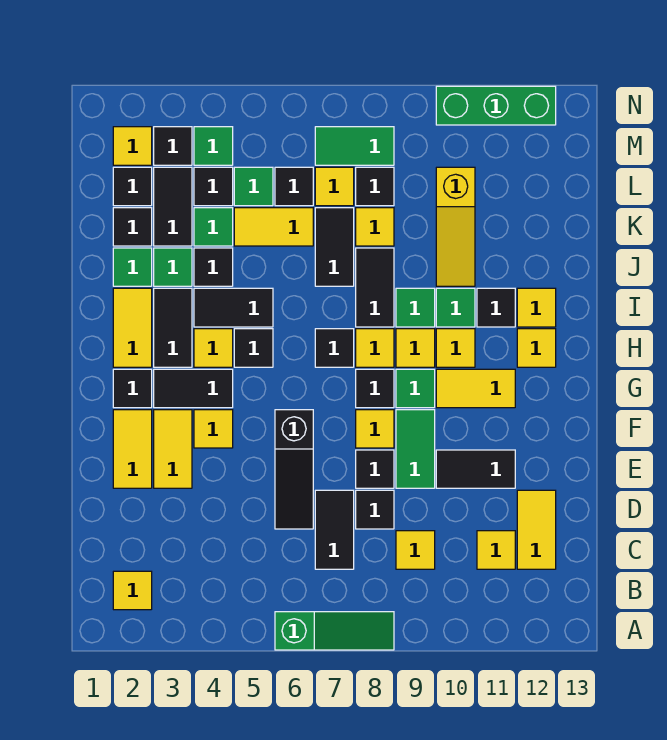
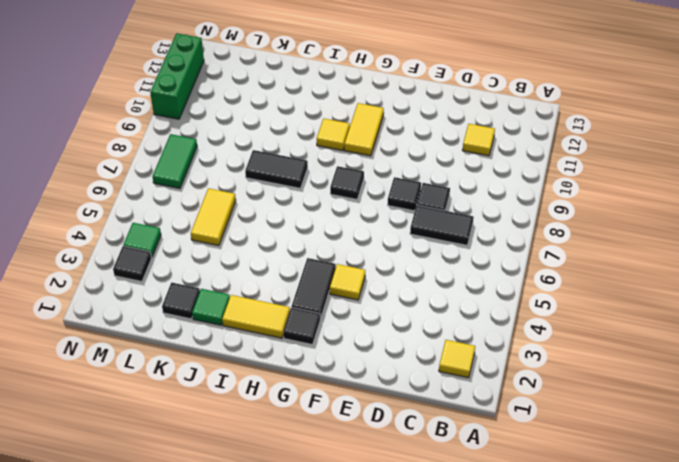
none -> green 1x3 slope [275,612,394,650]
none -> yellow 1x1 tile [396,531,435,569]
none -> yellow 1x2 tile [517,490,556,569]
none -> black 1x3 slope [275,410,313,529]

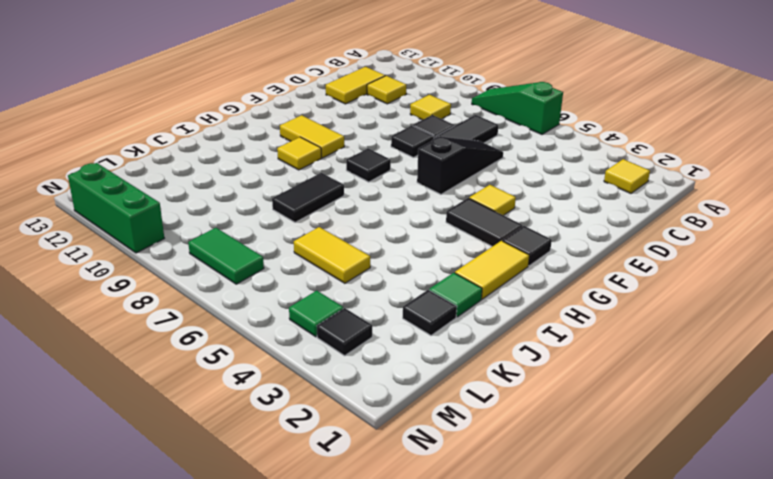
none -> yellow 1x2 tile [113,410,152,488]
none -> yellow 1x2 tile [154,410,192,488]
none -> green 1x2 tile [396,410,435,488]
none -> black 1x2 tile [436,450,515,488]

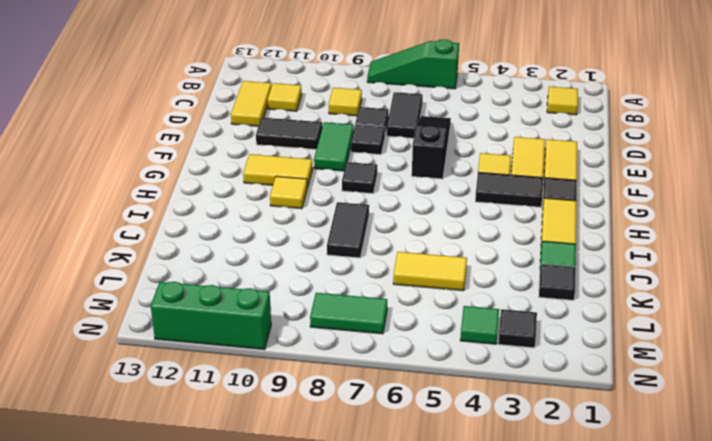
none -> yellow 1x1 tile [356,410,394,448]
none -> green 1x1 tile [396,369,435,408]
none -> black 1x2 tile [154,288,192,367]
none -> yellow 1x1 tile [194,329,233,367]

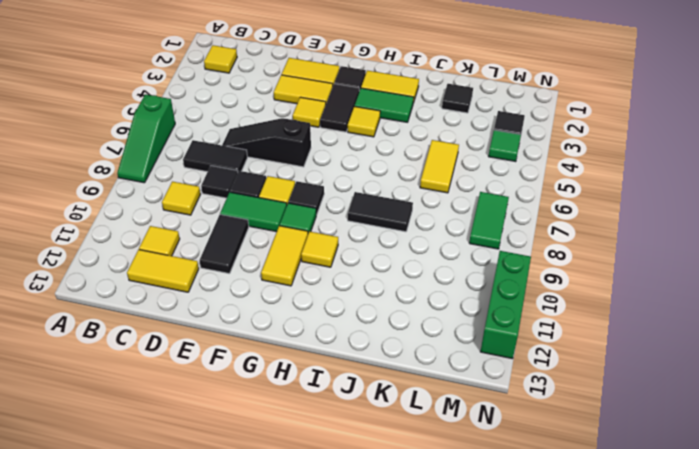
green 1x2 tile [355,88,414,122] -> black 1x2 tile [154,288,192,367]
none -> black 1x1 tile [234,329,273,367]
none -> black 1x1 tile [315,329,354,367]
none -> yellow 1x1 tile [356,329,394,367]
none -> yellow 1x1 tile [396,329,435,367]

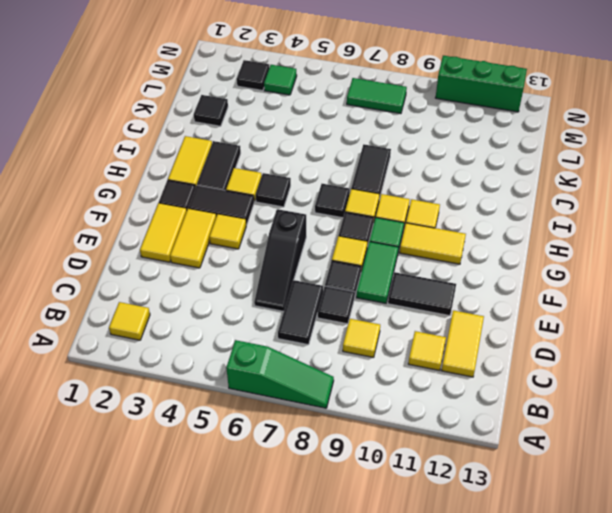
none -> yellow 1x1 tile [517,329,556,367]
none -> black 1x2 tile [194,288,273,327]
none -> green 1x1 tile [396,288,435,327]
none -> green 1x1 tile [436,288,475,327]

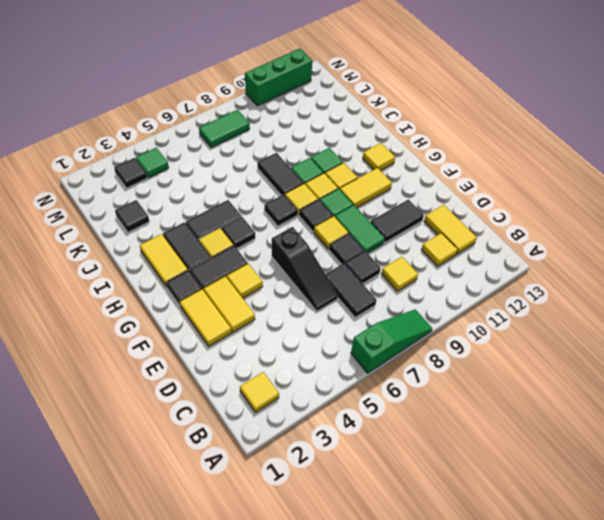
none -> black 1x1 tile [477,288,515,327]
none -> yellow 1x1 tile [517,288,556,327]
none -> green 1x1 tile [113,248,152,286]
none -> green 1x1 tile [154,248,192,286]

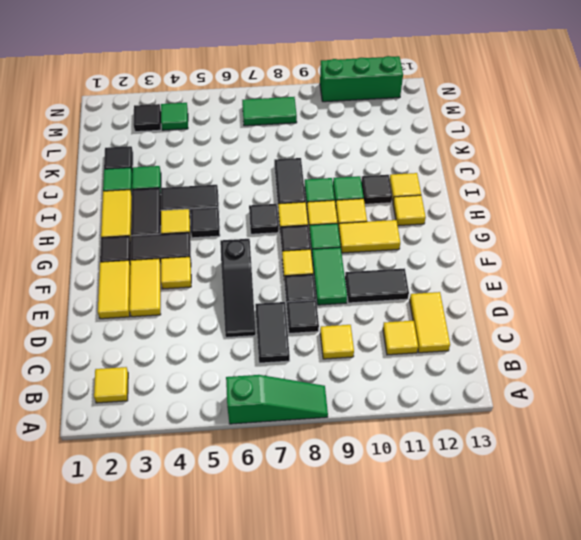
none -> black 1x1 tile [194,248,233,286]
none -> black 1x2 tile [315,208,354,286]
none -> yellow 1x3 slope [436,167,475,286]
none -> black 1x2 tile [154,167,192,246]

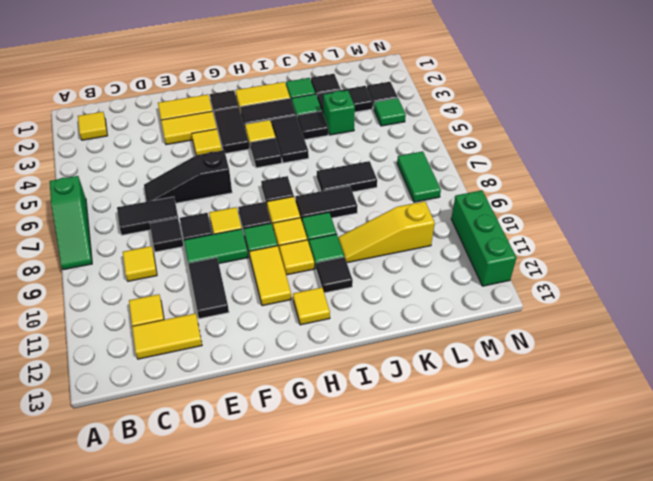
green 1x1 brick [323,90,355,135] -> green 1x1 tile [194,208,233,246]
none -> yellow 1x1 tile [517,288,556,327]
none -> yellow 1x2 tile [234,208,313,246]
none -> yellow 1x1 tile [356,208,394,246]
none -> black 1x1 tile [113,167,152,206]

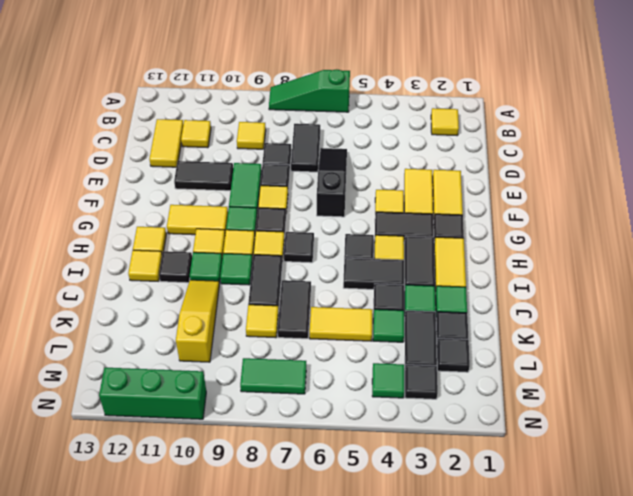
none -> black 1x1 tile [194,167,233,206]
none -> green 1x1 tile [234,167,273,206]
none -> black 1x1 tile [275,167,313,206]
none -> yellow 1x1 tile [315,167,354,206]

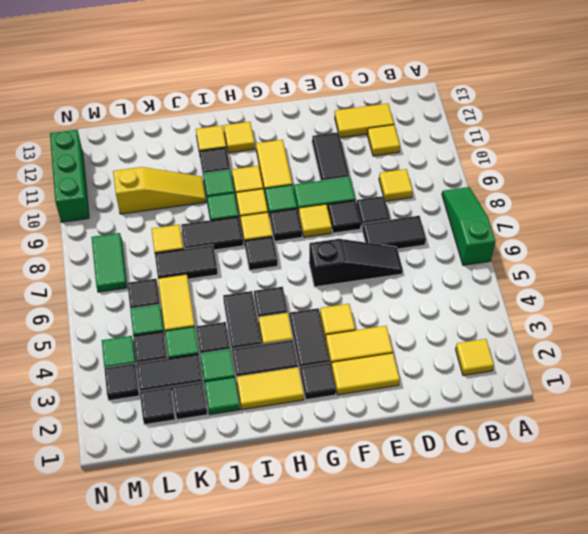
none -> yellow 1x1 tile [315,167,354,206]
none -> black 1x1 tile [356,167,394,206]
none -> yellow 1x1 tile [113,127,152,165]

